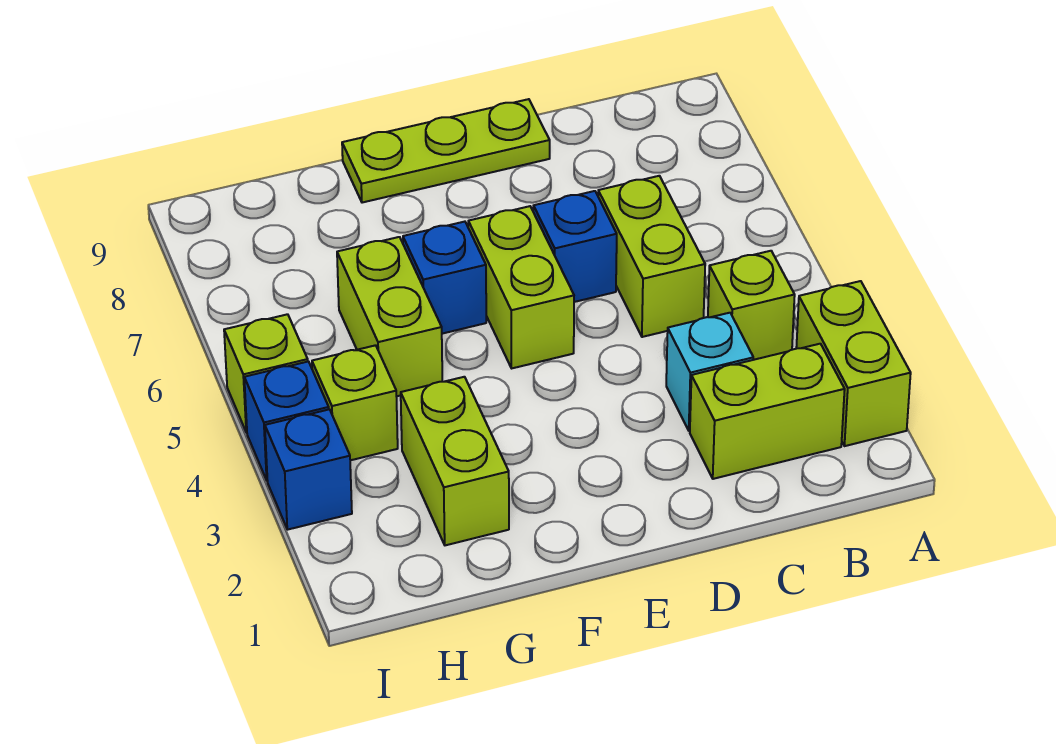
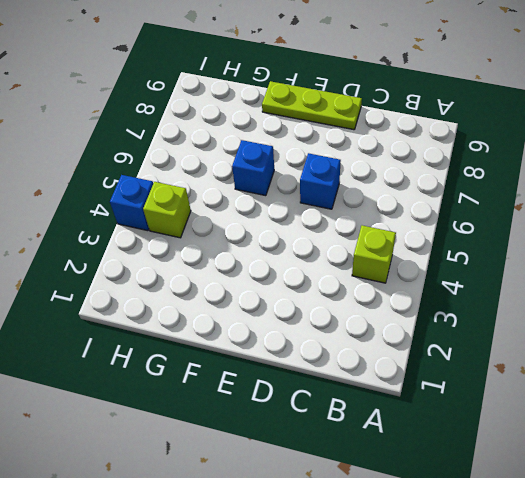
none -> lime 1x2 brick [796,281,911,446]
none -> lime 1x2 brick [690,344,845,479]
none -> cyan 1x1 brick [666,313,753,431]

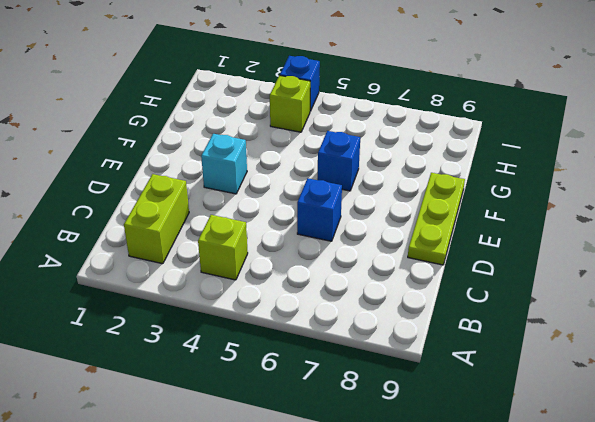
cyan 1x1 brick [201,134,247,194] -> cyan 1x1 brick moved to [666,313,753,431]
none -> lime 1x2 brick [796,281,911,446]
none -> lime 1x2 brick [598,176,705,337]
none -> lime 1x2 brick [468,206,574,368]

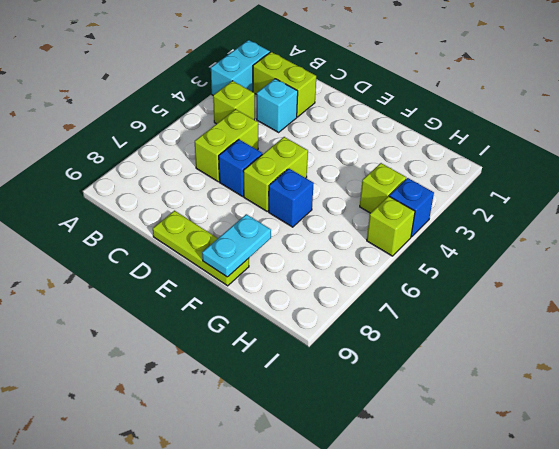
cyan 1x2 brick [211,40,270,95] -> lime 1x2 brick [796,281,911,446]
cyan 1x2 plate [202,214,271,277] -> none
none -> lime 1x2 brick [401,377,509,545]
none -> lime 1x2 brick [337,237,442,396]
none -> blue 1x1 brick [265,409,352,530]

